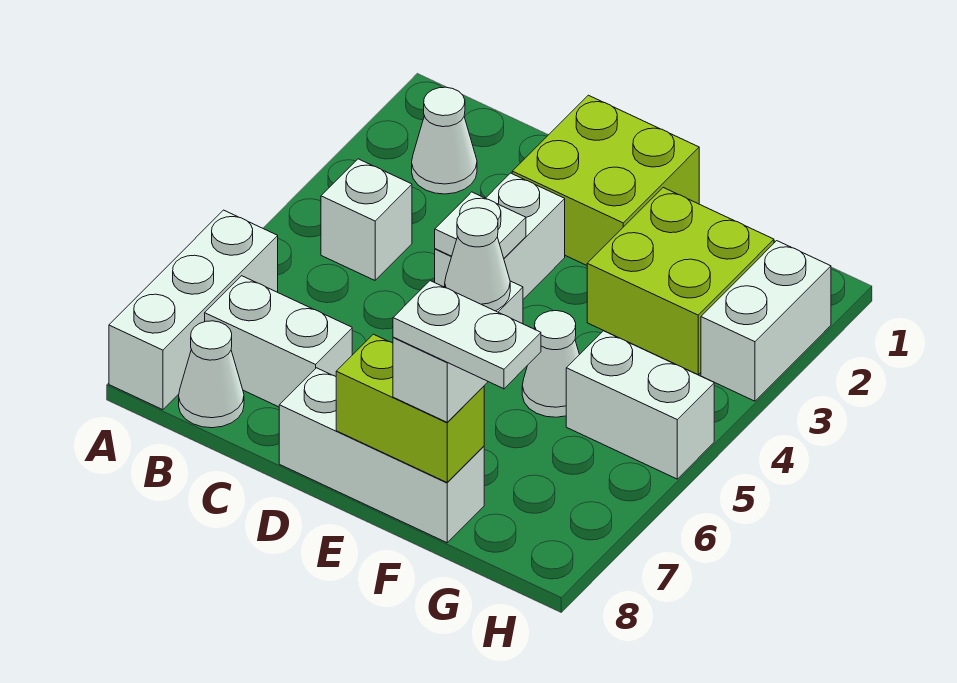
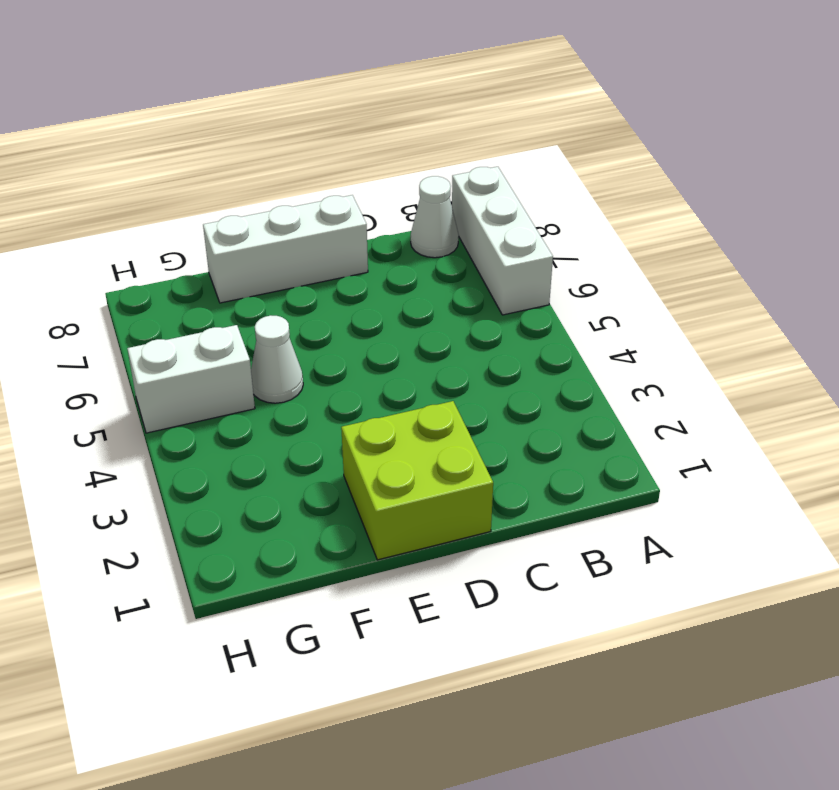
none -> white 1x1 cone [412,87,477,194]
none -> white 1x1 brick [321,159,412,280]
none -> white 1x2 brick [205,276,352,407]

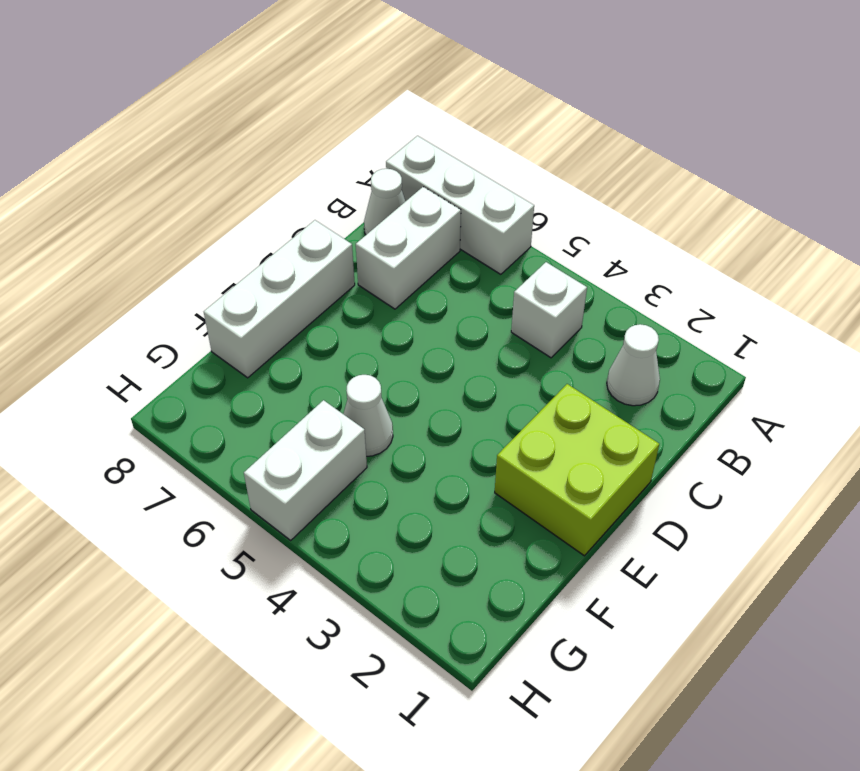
none -> white 1x2 brick [435,173,565,299]
none -> lime 2x2 brick [587,188,774,375]
none -> white 1x2 brick [701,241,831,401]

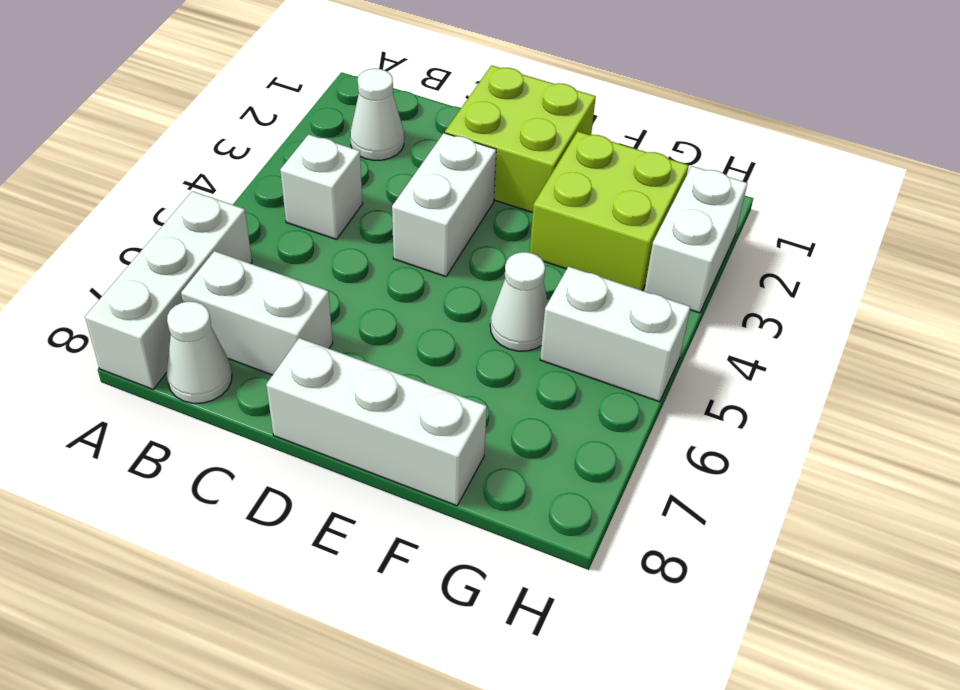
none -> white 1x1 plate [435,192,526,258]
none -> lime 1x2 brick [336,334,484,482]
none -> white 1x2 brick [393,281,523,422]

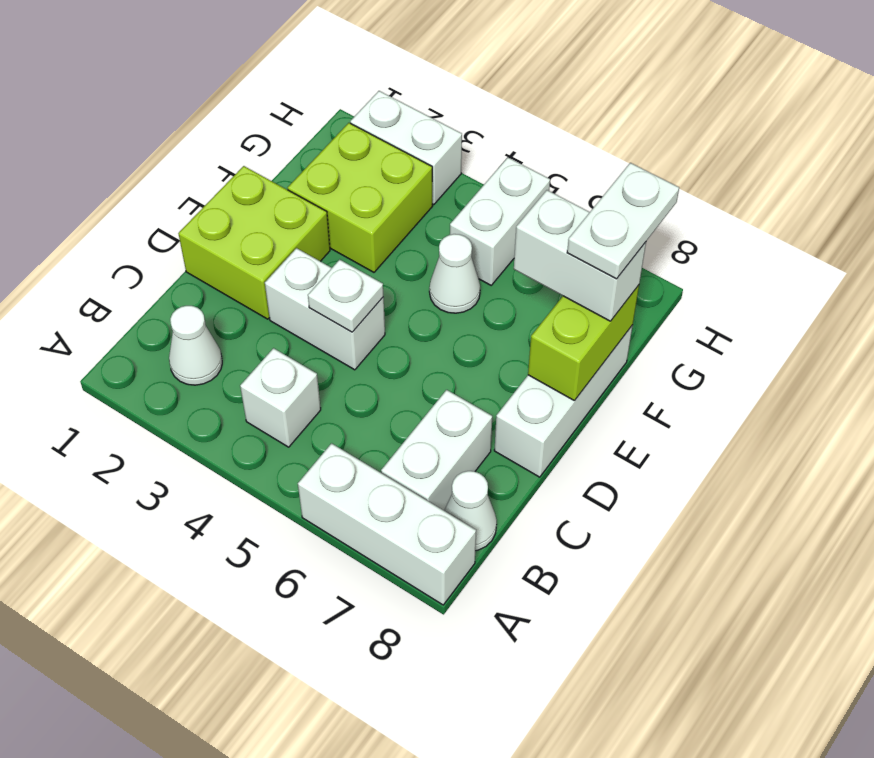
none -> white 1x1 cone [445,208,510,311]

